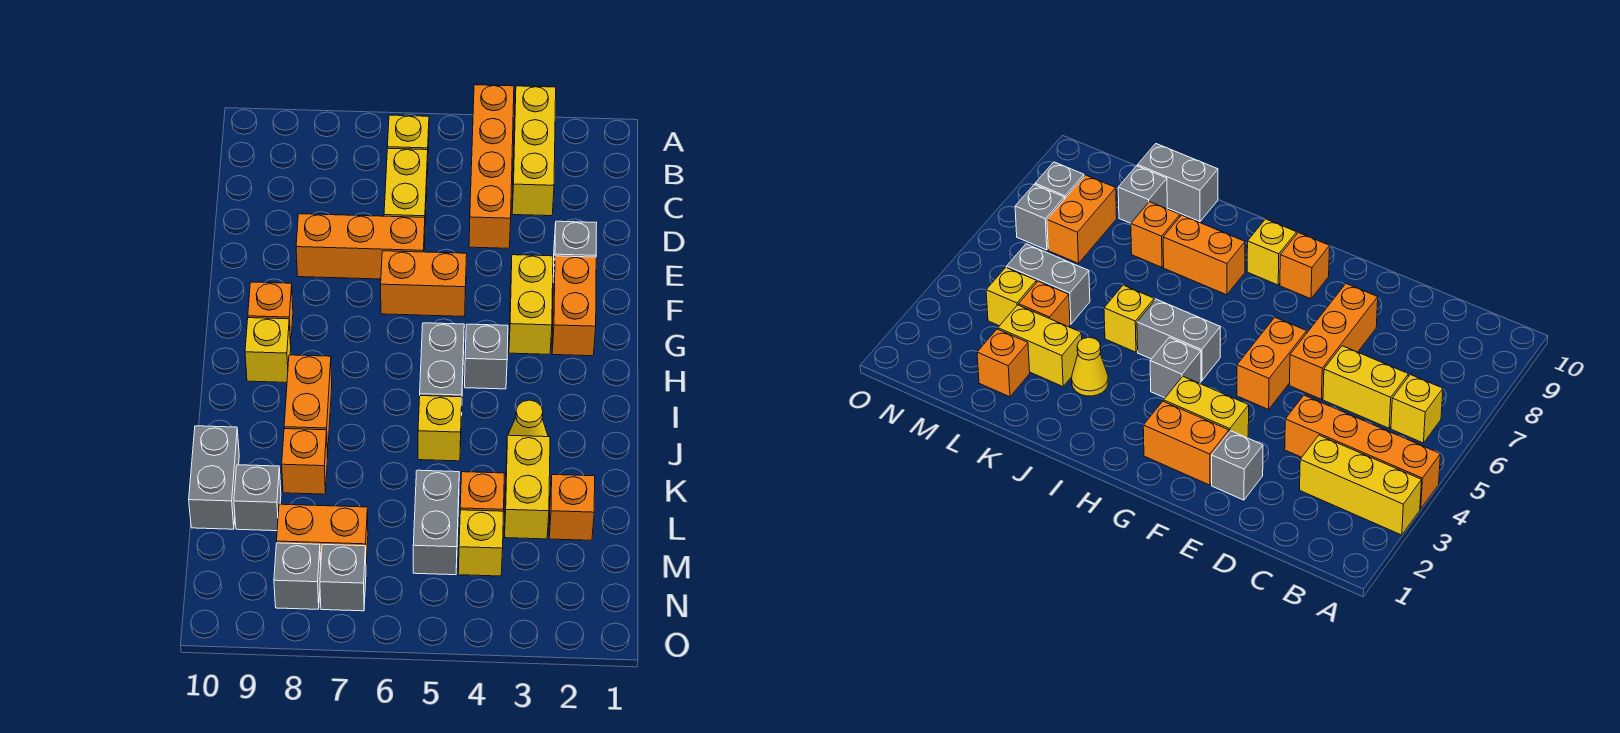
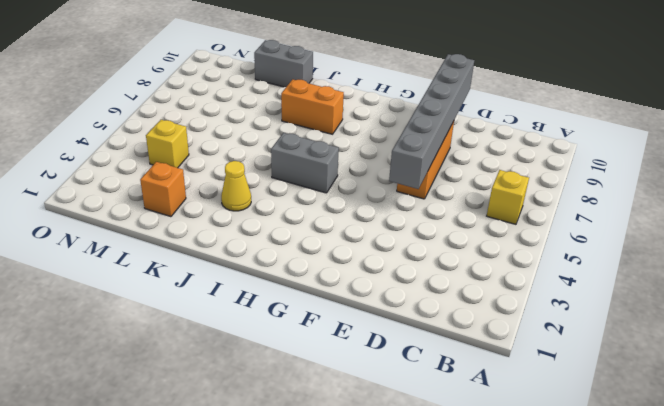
grey 1x6 brick [389,54,474,189] -> none
none -> yellow 1x3 brick [512,86,556,216]
none -> orange 1x4 brick [469,85,514,248]
none -> yellow 1x2 brick [384,148,428,226]

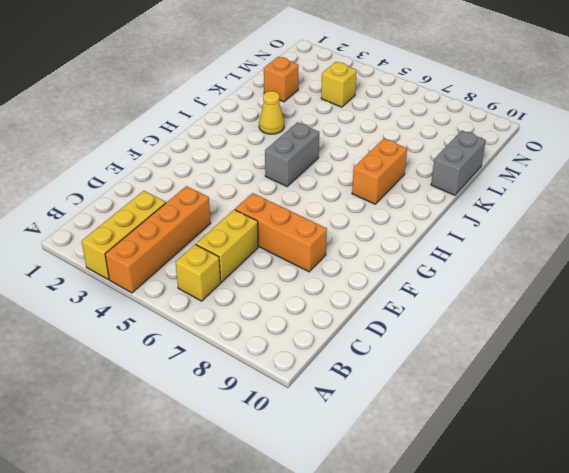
none -> grey 1x1 brick [553,221,597,281]
none -> orange 1x2 brick [552,256,596,356]
none -> yellow 1x2 brick [509,255,553,354]

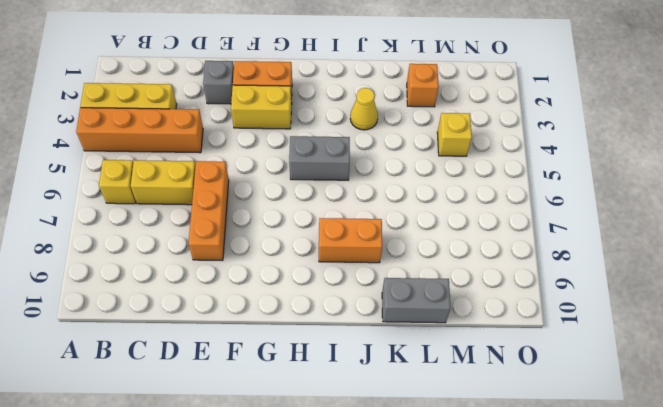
none -> orange 1x2 brick [381,251,467,316]
none -> orange 1x1 brick [248,282,293,345]
none -> grey 1x1 brick [465,324,508,389]

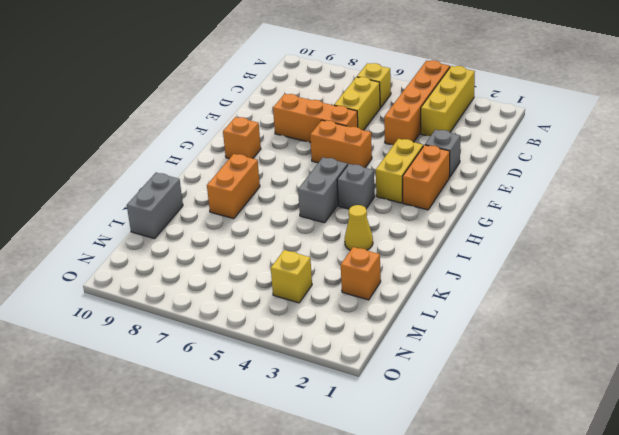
none -> yellow 1x1 brick [245,318,291,382]
none -> yellow 1x1 brick [418,396,462,461]
none -> yellow 1x2 brick [505,435,550,539]

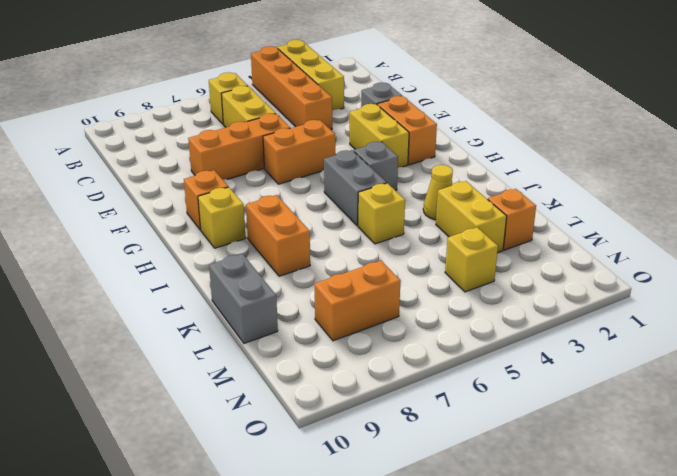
none -> orange 1x1 brick [282,429,328,494]
none -> orange 1x1 brick [460,472,504,511]
none -> grey 1x2 brick [413,470,459,575]

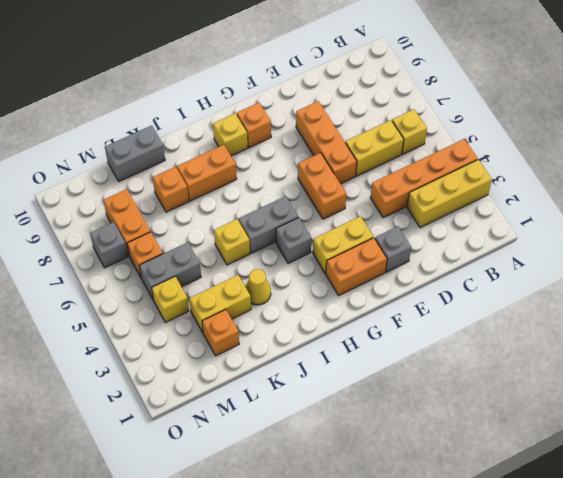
orange 1x1 brick [127,232,163,277] -> orange 1x1 brick moved to [460,472,504,511]
none -> grey 1x1 brick [234,465,281,531]
none -> grey 1x1 brick [274,543,321,609]

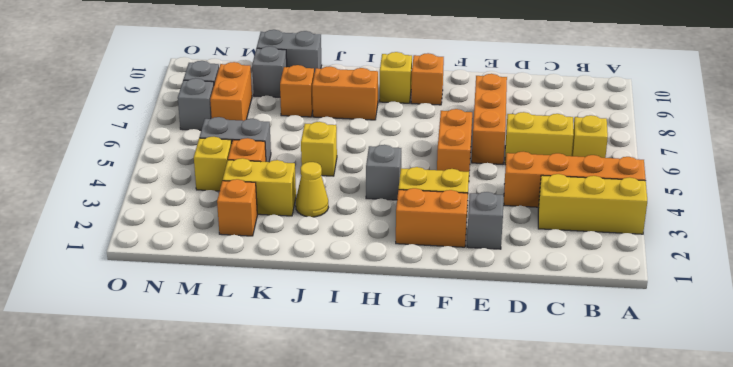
none -> grey 1x2 brick [420,323,464,415]

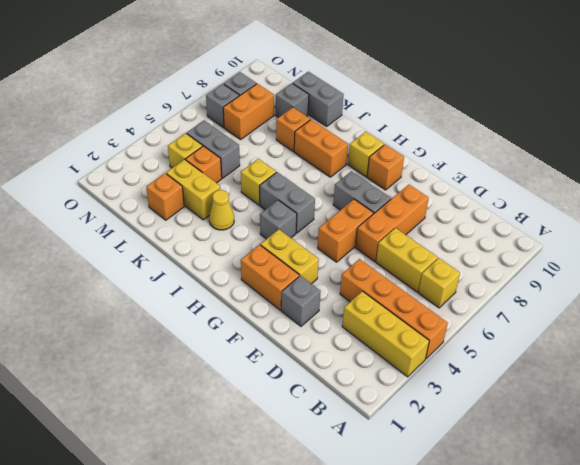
grey 1x2 brick [333,171,391,214] -> none

